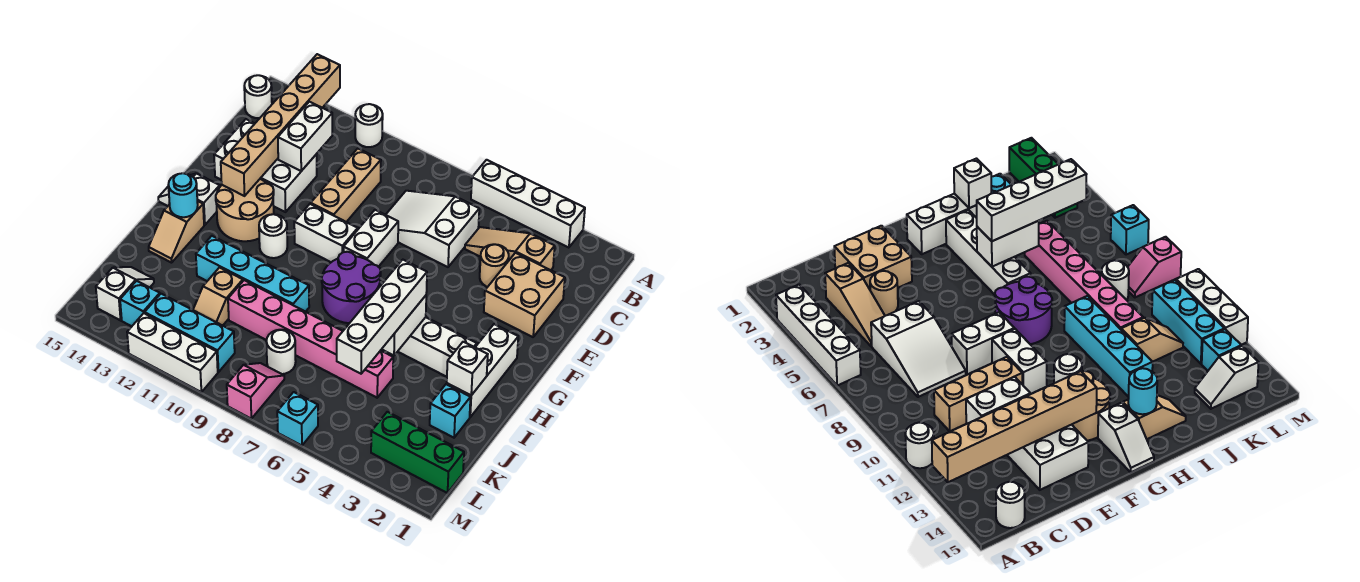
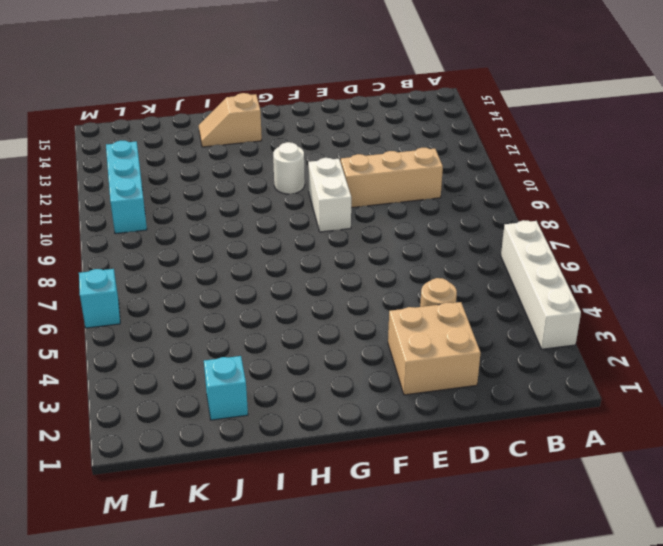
none -> white 1x1 round brick [355,104,383,147]
none -> white 1x1 round brick [244,75,272,118]
none -> tan 1x3 slope [465,227,555,270]
none -> white 2x3 slope [386,191,479,267]

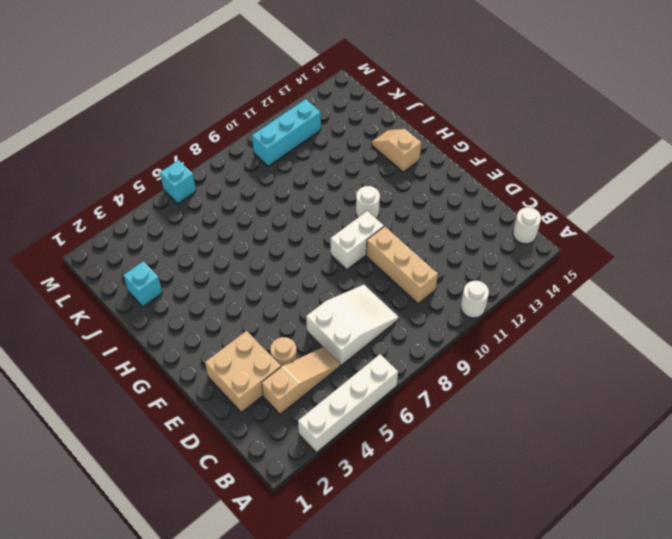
none -> white 2x3 brick [214,119,317,212]
none -> white 1x2 brick [344,210,398,267]
none -> tan 2x2 round brick [216,179,274,241]
none -> white 1x3 brick [447,324,518,417]

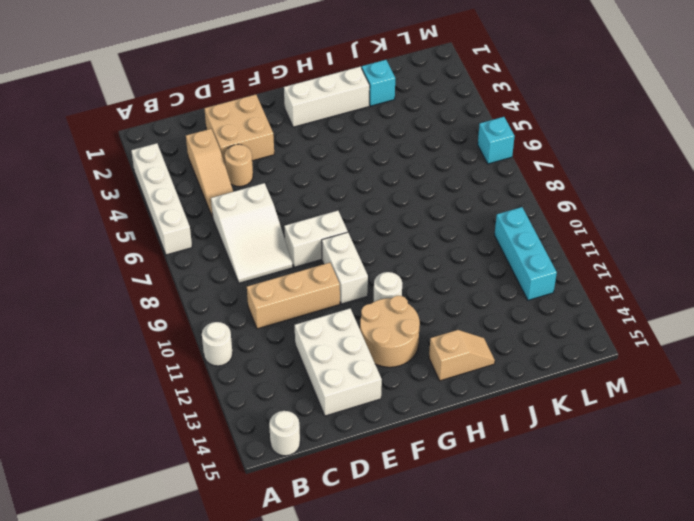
none -> purple 2x2 round brick [322,252,381,323]
none -> white 1x2 slope [158,173,220,225]
none -> white 1x4 brick [398,317,477,377]
none -> cyan 1x4 brick [196,236,309,312]

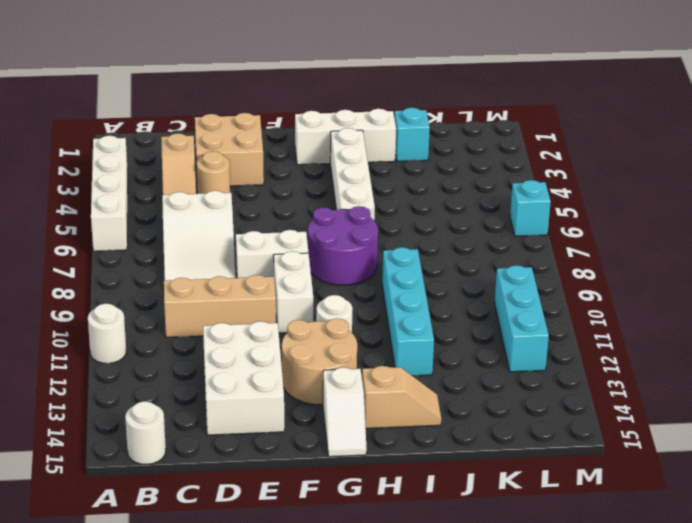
none -> pink 1x6 brick [228,280,393,398]
none -> tan 1x2 slope [193,268,243,326]
none -> white 1x1 round brick [266,330,296,374]
none -> white 1x2 slope [96,267,154,320]

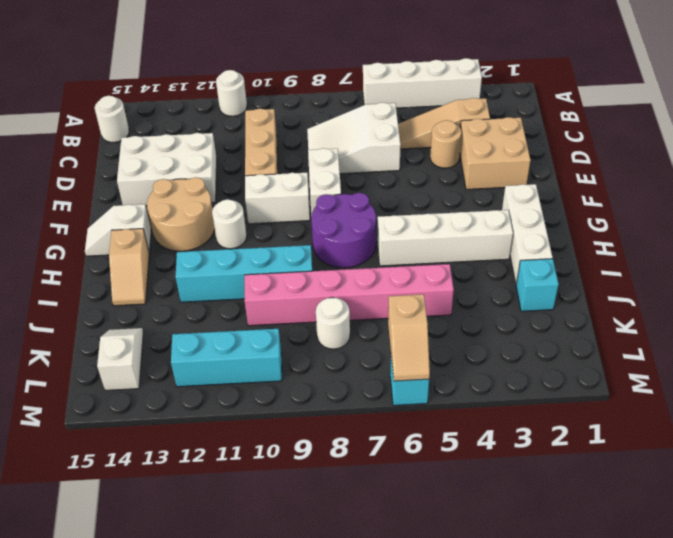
tan 1x2 slope [388,294,430,381] -> tan 1x2 slope moved to [193,268,243,326]
none -> green 1x3 brick [371,412,464,493]
none -> pink 1x2 slope [227,363,284,419]
none -> cyan 1x1 brick [120,281,160,326]
none -> white 1x3 brick [127,313,218,392]

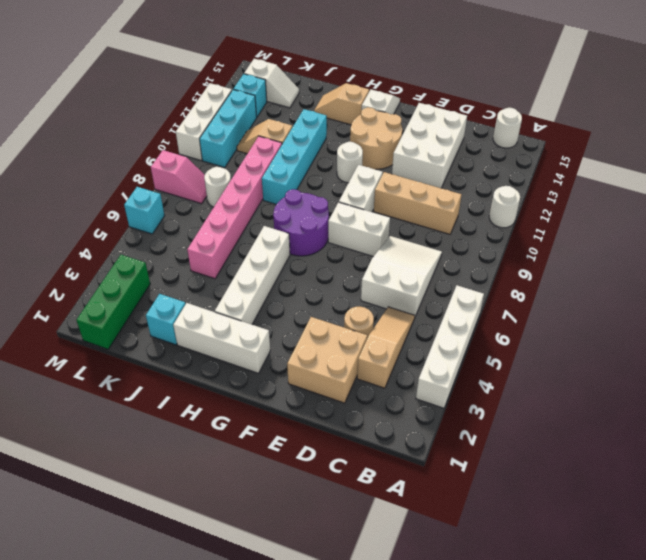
none -> tan 1x6 brick [221,54,340,196]
none -> white 1x2 brick [278,102,332,171]
none -> white 1x2 brick [382,296,426,355]
none -> cyan 1x1 round brick [168,173,198,217]

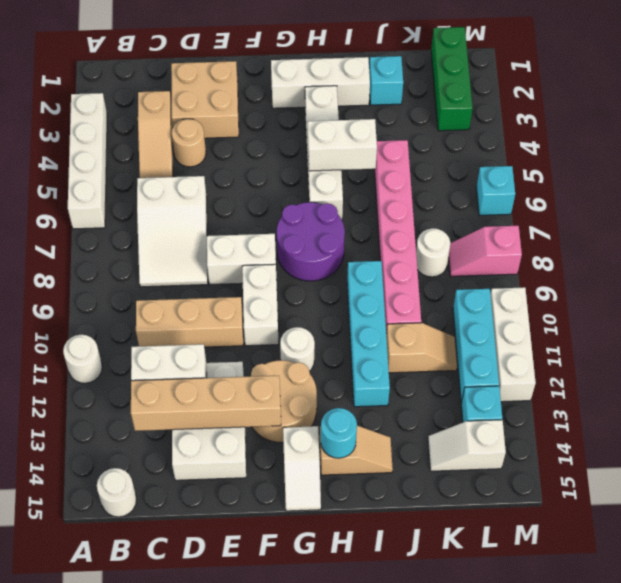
tan 1x4 brick [131,376,281,431] -> tan 1x6 brick [221,54,340,196]
none -> white 1x1 brick [447,342,488,395]
none -> white 1x4 brick [337,260,427,374]

